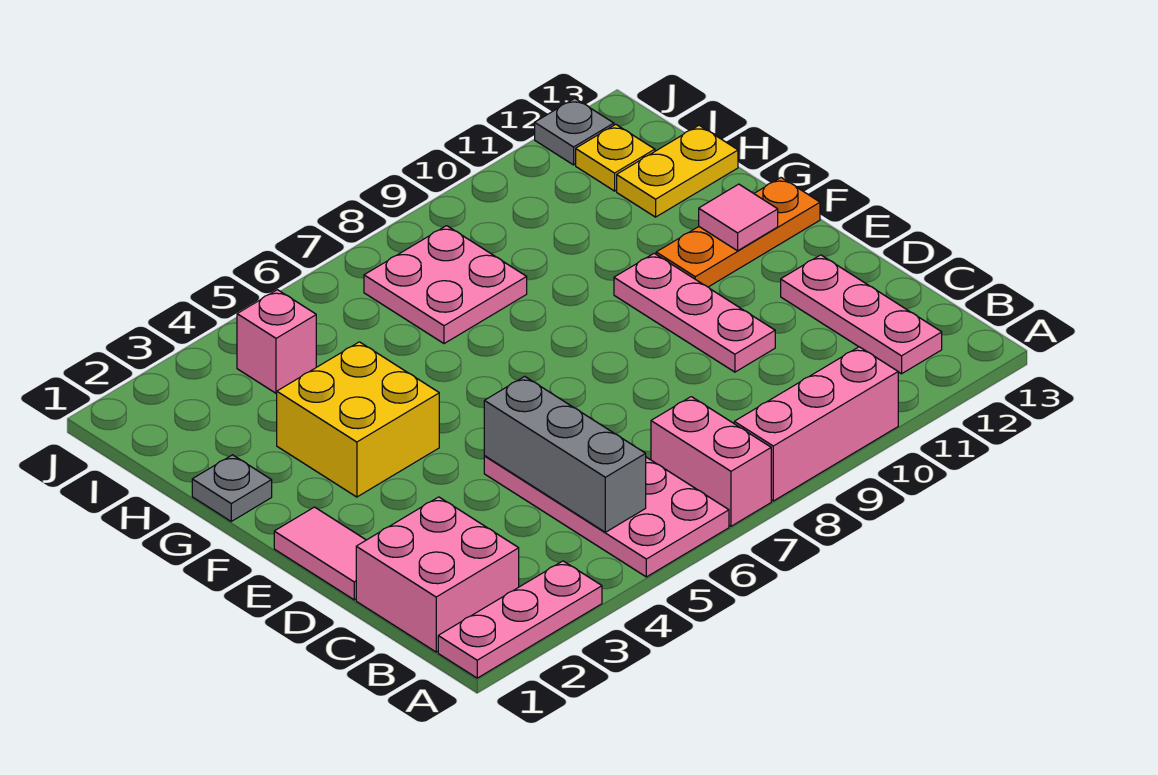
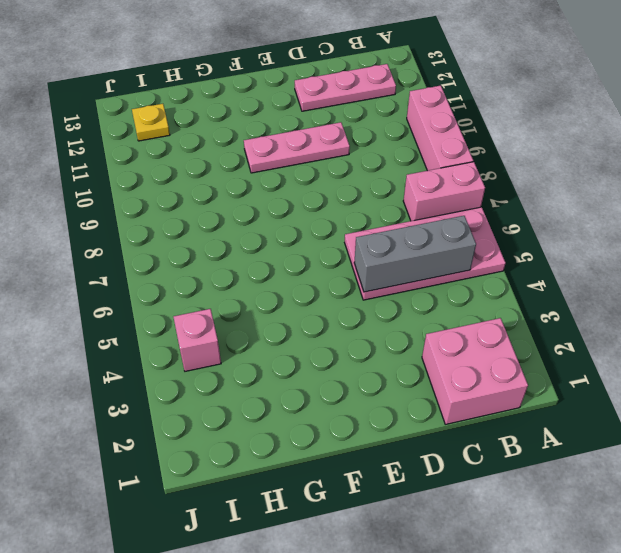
none -> pink 1x3 plate [438,561,602,678]
none -> pink 1x2 tile [274,507,366,600]
none -> yellow 2x2 brick [277,342,439,497]

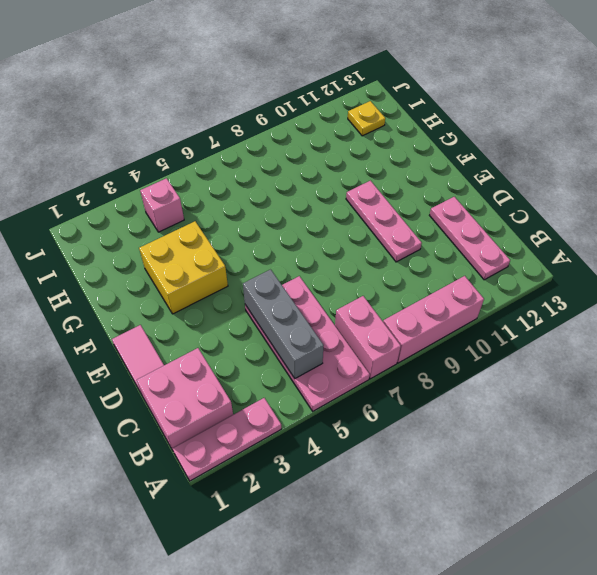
none -> orange 1x3 plate [656,178,820,287]
none -> grey 1x1 plate [192,455,272,521]
none -> pink 2x2 plate [364,226,527,344]

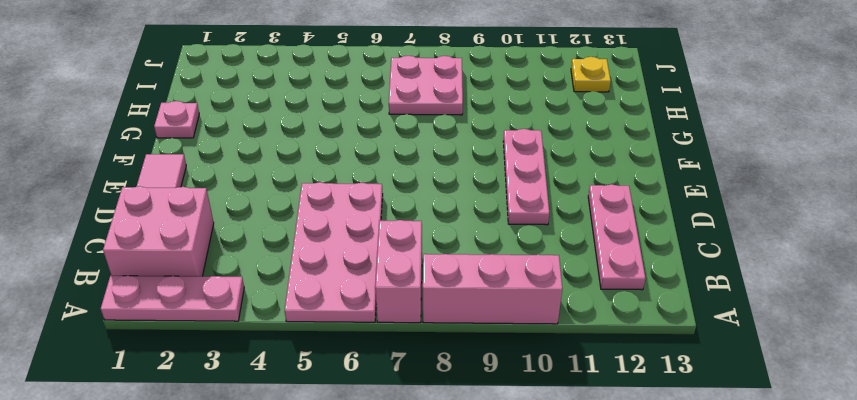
pink 1x1 plate [154,101,199,138] -> grey 1x1 plate [192,455,272,521]
none -> yellow 2x2 brick [277,342,439,497]
none -> orange 1x3 plate [656,178,820,287]
none -> yellow 1x2 plate [617,125,738,217]

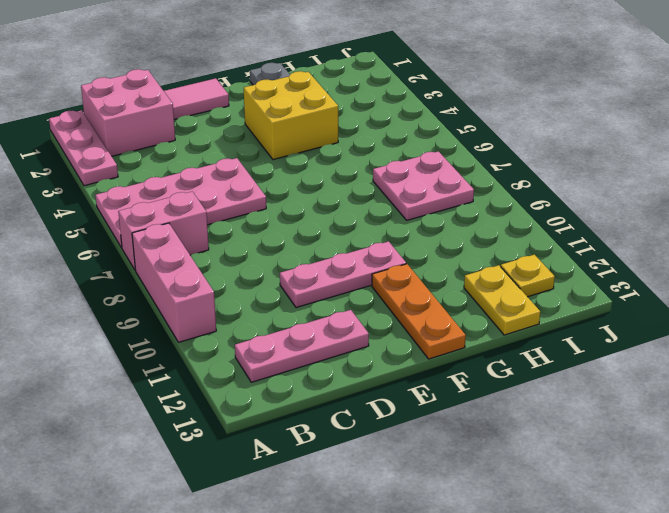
none -> pink 1x1 brick [237,290,316,393]
none -> grey 1x1 plate [535,98,614,165]
none -> grey 1x3 brick [484,376,646,532]

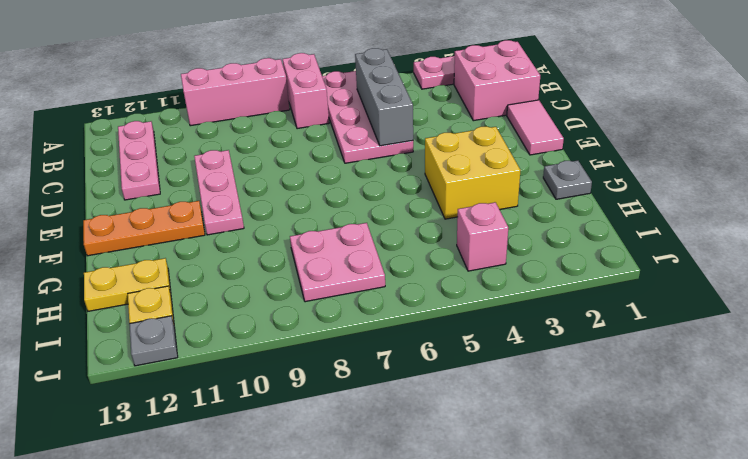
none -> pink 1x1 tile [699,184,778,251]

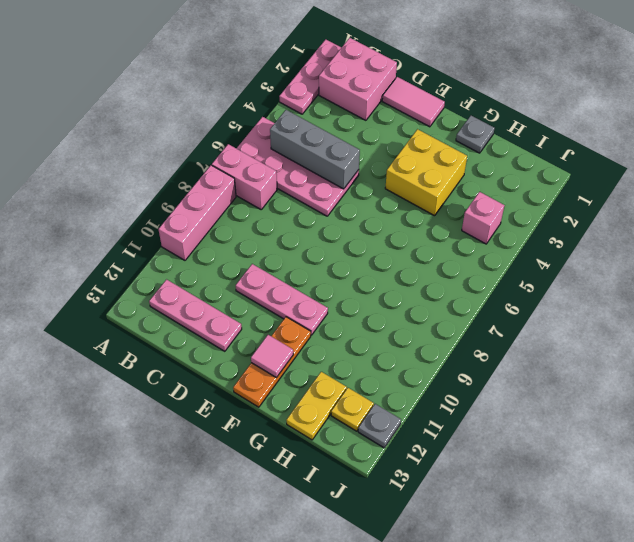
none -> pink 2x2 plate [364,226,527,344]

